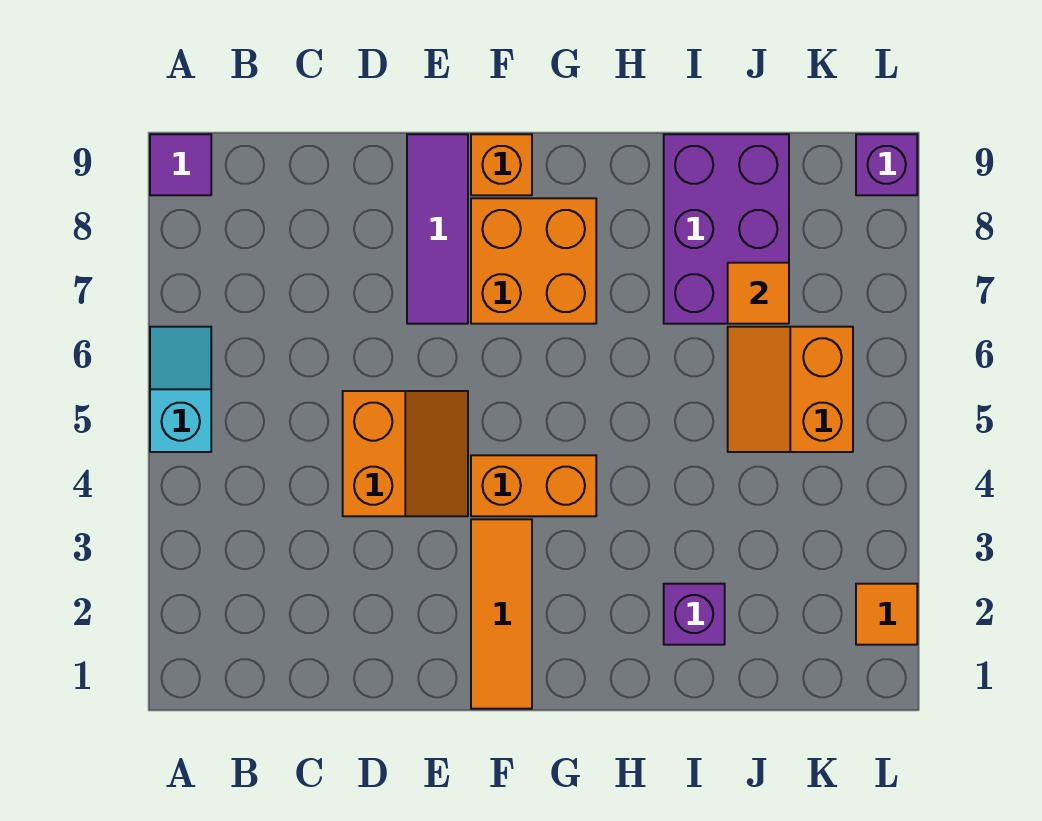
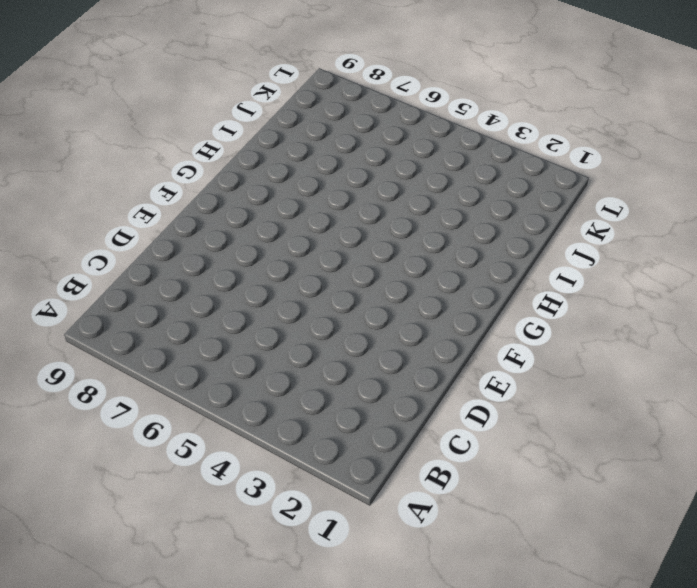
none -> cyan 1x2 slope [150,327,211,452]
none -> purple 1x1 tile [150,134,211,195]
none -> orange 2x2 slope [343,391,468,516]

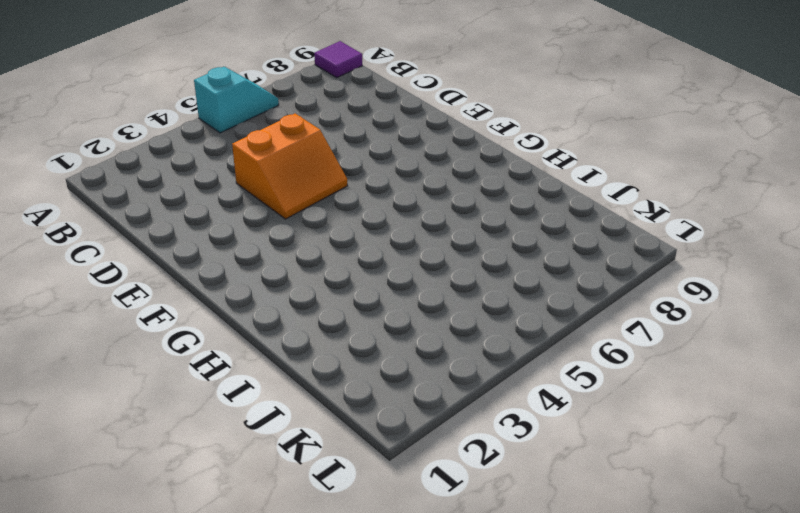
none -> purple 1x3 tile [407,134,468,324]
none -> orange 1x3 tile [471,519,532,709]
none -> orange 1x2 brick [471,455,596,516]

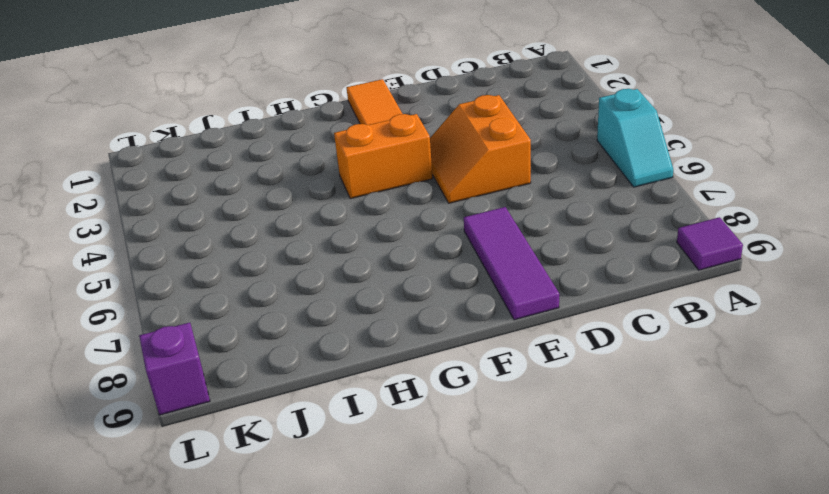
none -> orange 2x2 brick [471,198,596,324]
none -> orange 1x1 brick [471,134,532,195]
none -> purple 1x1 brick [664,584,725,645]

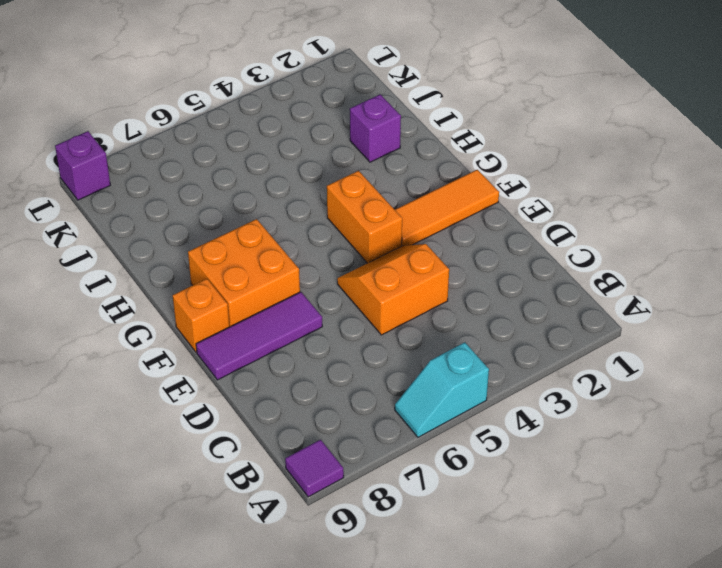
none -> purple 2x3 brick [664,134,789,324]
none -> orange 2x2 slope [728,327,853,452]
none -> orange 1x1 tile [856,584,917,645]

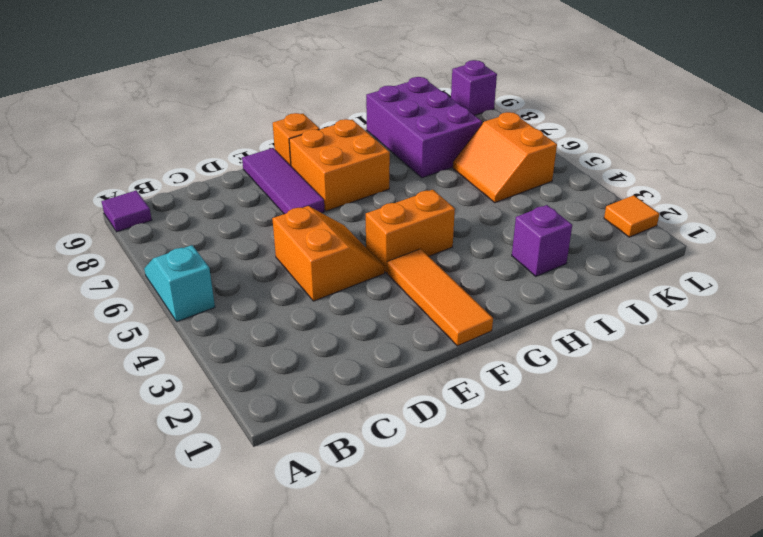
none -> orange 1x1 tile [728,263,789,324]

